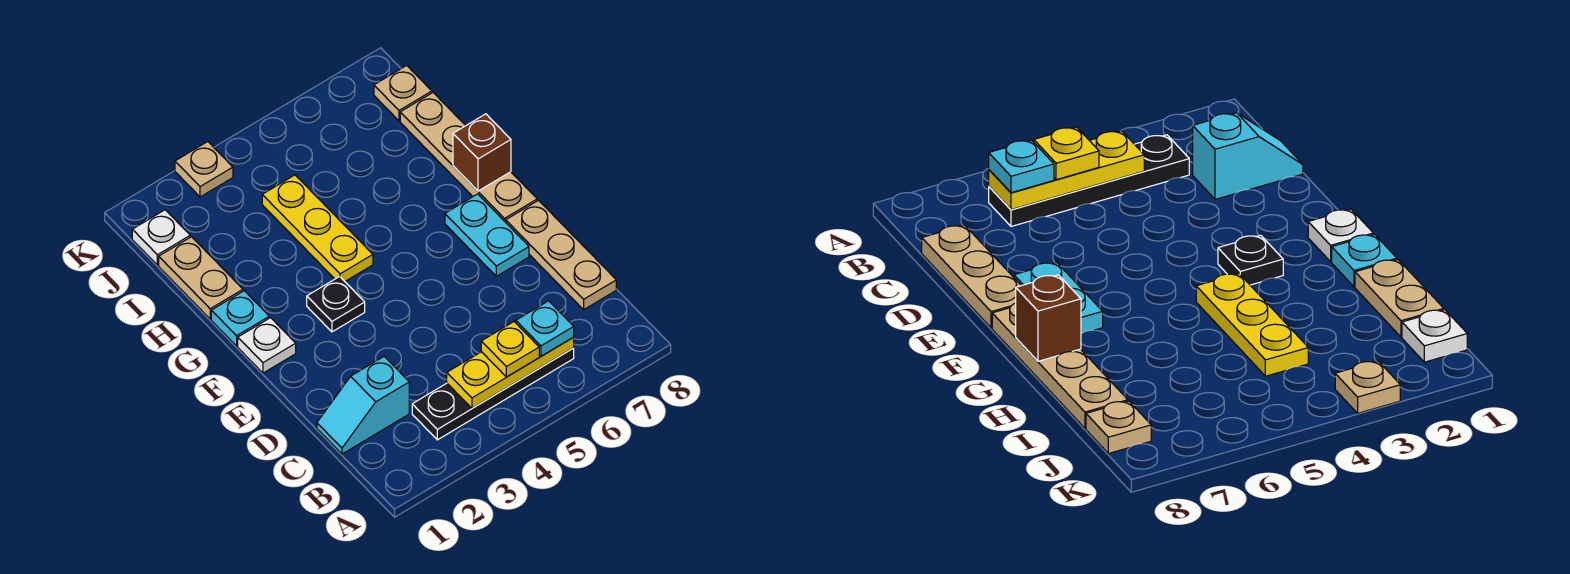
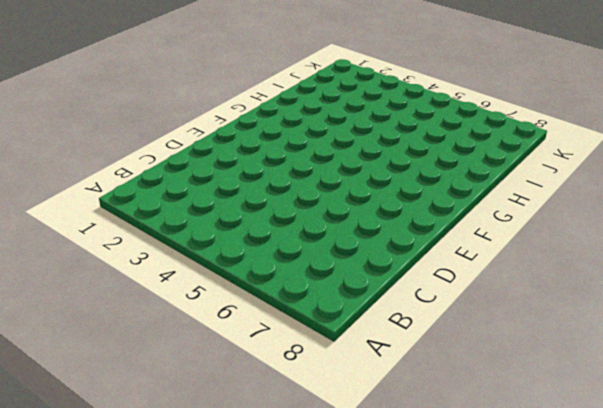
none -> black 1x4 plate [412,348,574,440]
none -> cyan 1x2 slope [317,356,409,454]
none -> tan 1x3 plate [506,200,616,310]

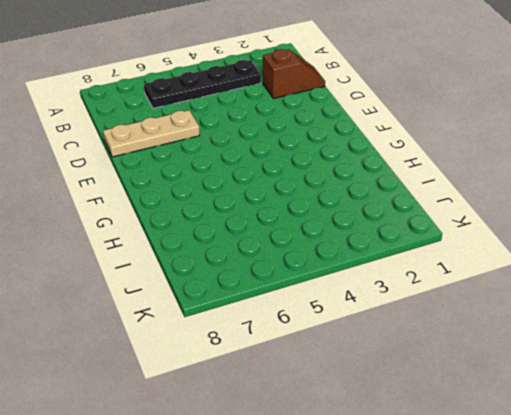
brown 1x2 slope [263,49,325,99] -> cyan 1x2 slope [317,356,409,454]
tan 1x3 plate [103,110,200,157] -> tan 1x3 plate turned to [506,200,616,310]
none -> cyan 1x2 plate [445,194,529,276]
none -> white 1x1 plate [238,318,296,373]
none -> black 1x1 plate [307,276,365,332]

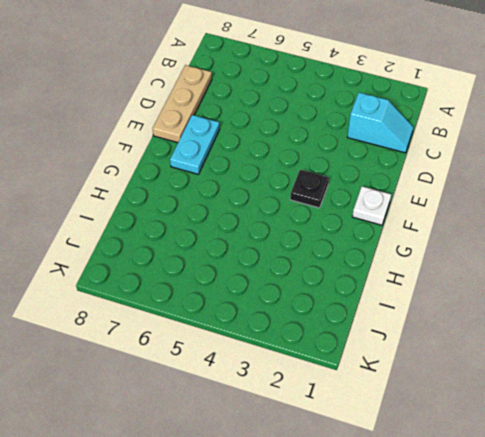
none -> black 1x4 plate [412,348,574,440]
none -> tan 1x4 plate [400,93,537,222]
none -> cyan 1x1 plate [211,291,269,346]

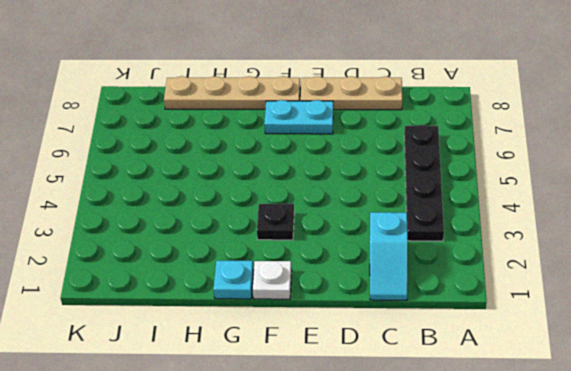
none -> yellow 1x3 plate [262,175,373,281]
none -> tan 1x2 plate [159,237,243,319]
none -> white 1x1 plate [132,210,190,265]

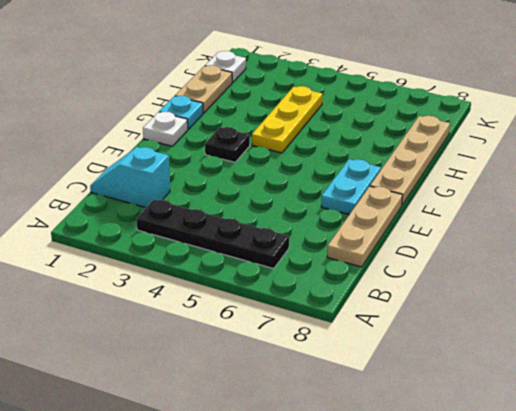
none -> tan 1x1 plate [374,65,432,121]
none -> tan 1x1 plate [175,142,233,197]
none -> yellow 1x3 plate [447,337,574,408]

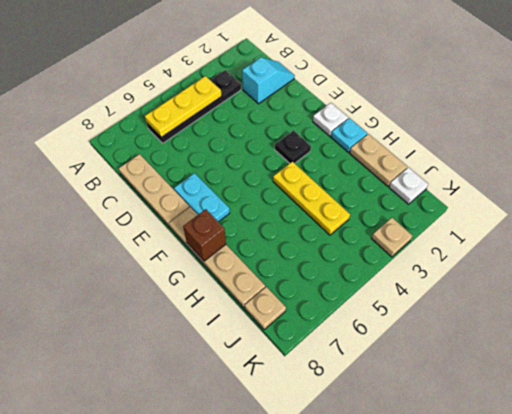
none -> yellow 1x1 plate [481,322,539,377]
none -> cyan 1x1 plate [516,301,574,356]

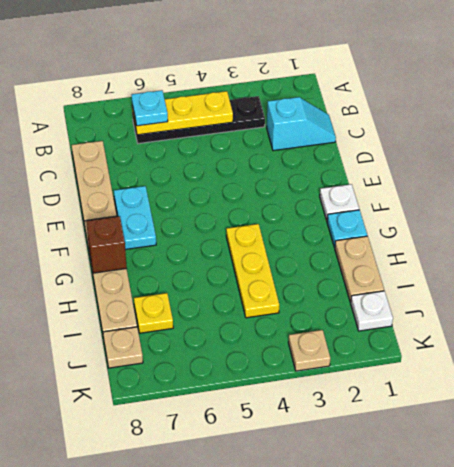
yellow 1x1 plate [134,293,173,333] -> yellow 1x1 plate moved to [481,322,539,377]
none -> black 1x1 plate [307,276,365,332]

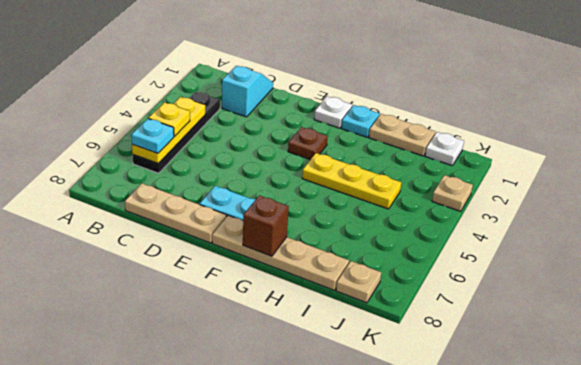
brown 1x1 plate [288,127,328,160] -> black 1x1 plate [307,276,365,332]

